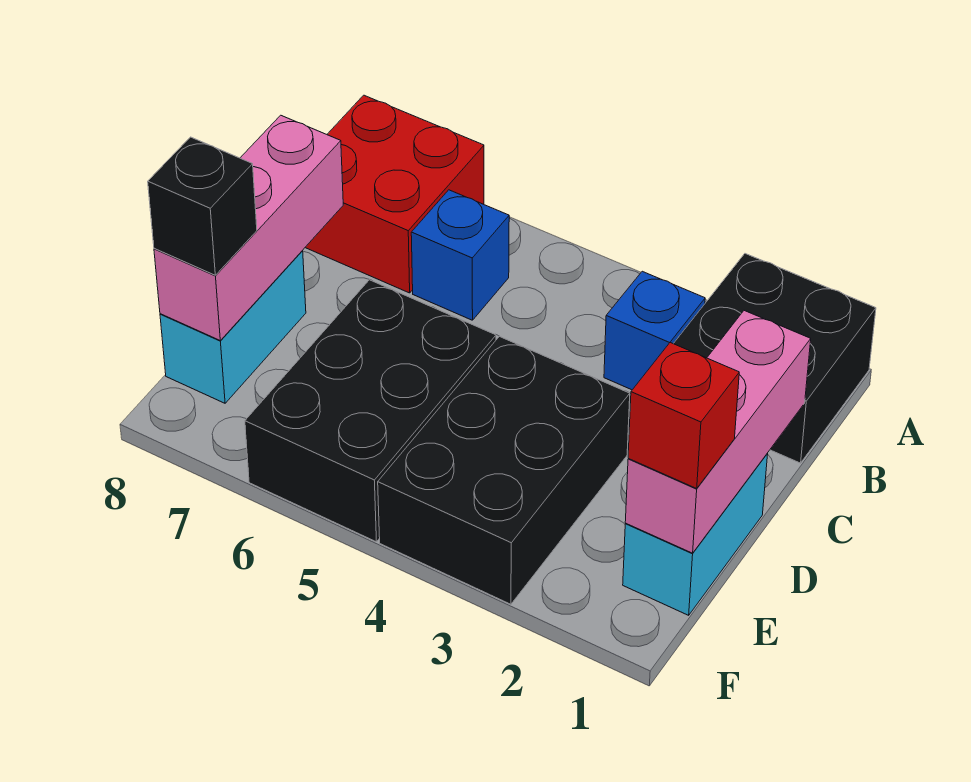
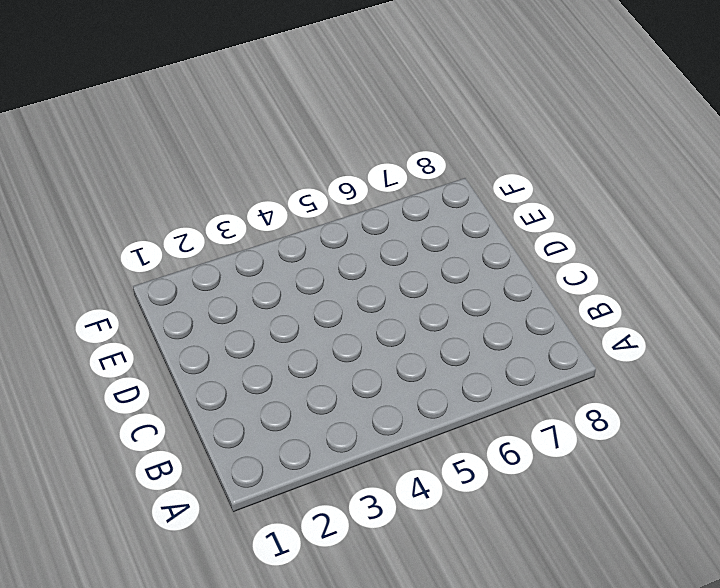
none -> black 2x2 brick [673,254,876,463]
none -> red 2x2 brick [305,95,484,293]
none -> blue 1x1 brick [604,271,705,390]

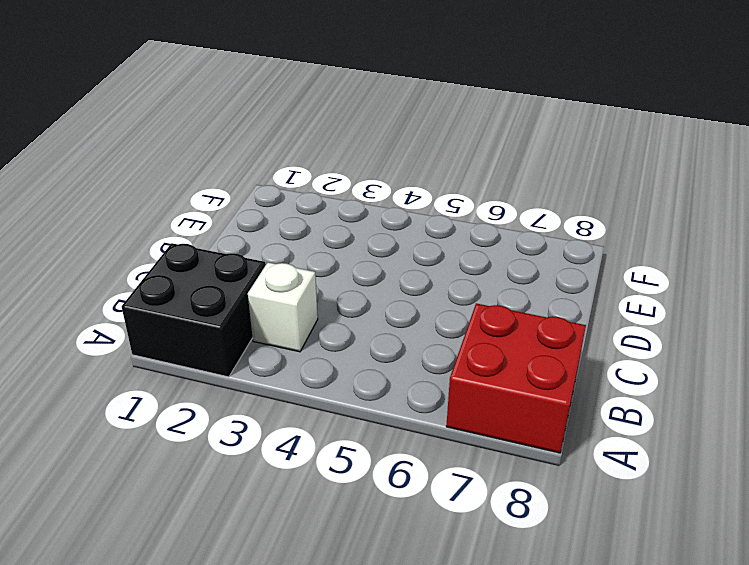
white 1x1 brick [248,262,318,352] -> blue 1x1 brick [604,271,705,390]
none -> blue 1x1 brick [411,190,509,320]
none -> cyan 1x2 brick [623,454,768,615]
none -> black 2x3 brick [378,336,630,604]

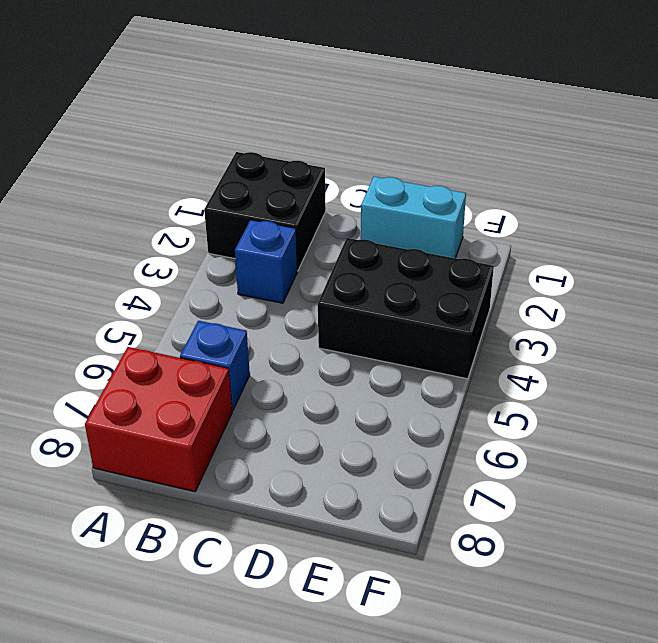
none -> black 2x3 brick [245,280,496,542]
none -> cyan 1x2 brick [160,251,306,403]
none -> pink 1x3 brick [625,311,811,553]

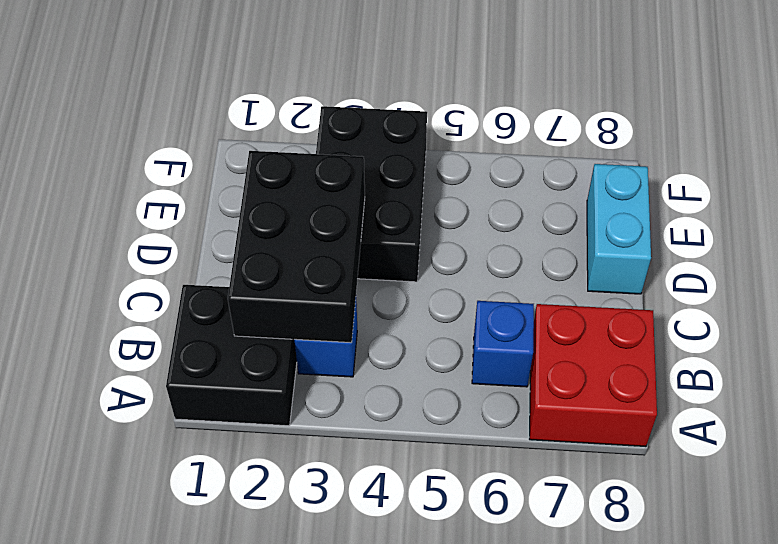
black 2x3 brick [228,151,365,343] -> black 2x3 brick moved to [245,280,496,542]
none -> cyan 1x2 brick [623,454,768,615]
none -> pink 1x3 brick [625,311,811,553]
none -> pink 1x3 brick [154,115,343,340]

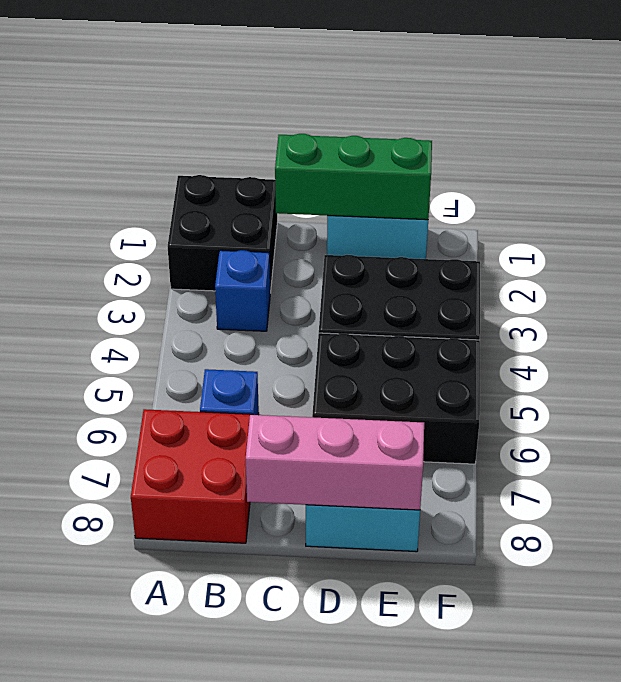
green 1x3 brick [275,134,432,220] -> pink 1x3 brick [625,311,811,553]
none -> red 1x1 brick [628,343,739,488]
none -> black 1x1 brick [148,137,257,275]

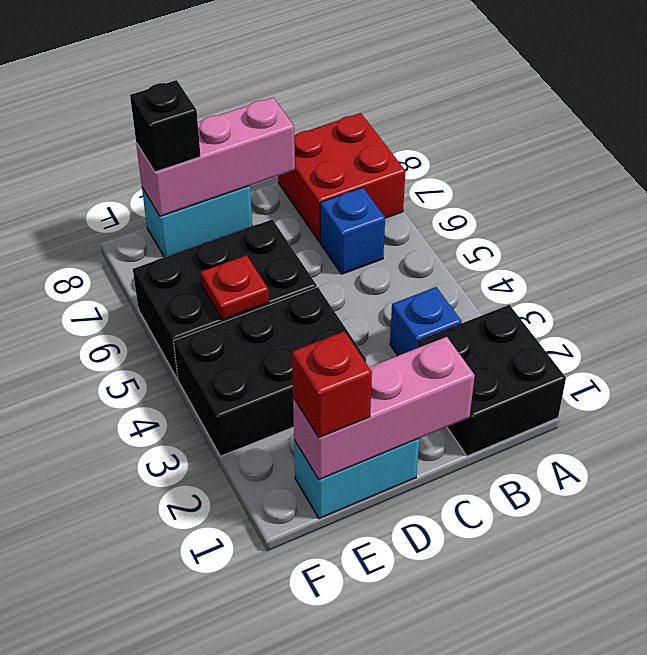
red 1x1 plate [200,255,269,320] -> none

